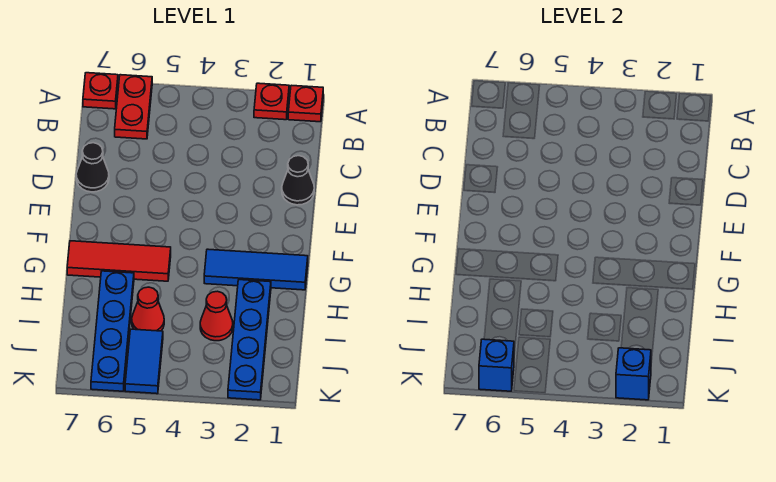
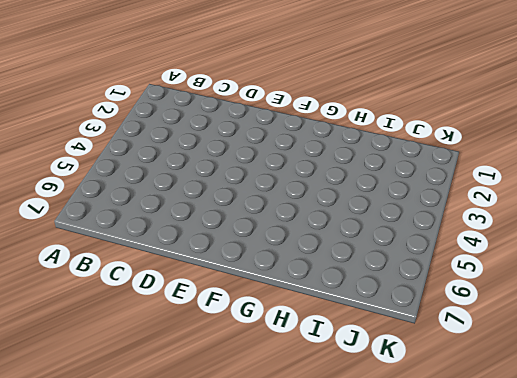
none -> red 1x1 plate [288,85,323,122]
none -> red 1x1 plate [254,83,289,120]
none -> red 1x2 plate [115,75,152,139]

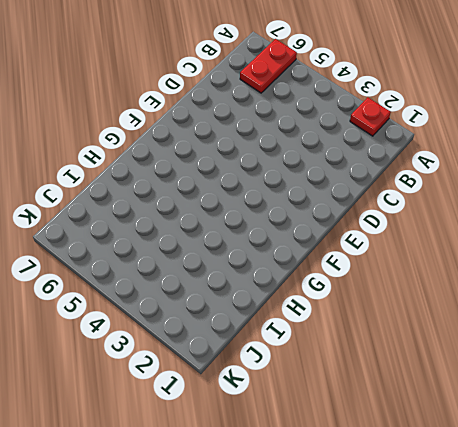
none -> red 1x1 plate [288,85,323,122]
none -> red 1x1 plate [83,73,118,109]
none -> black 1x1 cone [282,156,314,205]

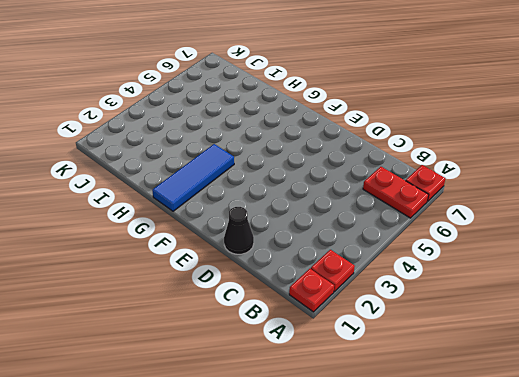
none -> black 1x1 cone [76,143,109,192]
none -> red 1x3 tile [67,241,171,281]
none -> blue 1x4 plate [228,280,271,400]

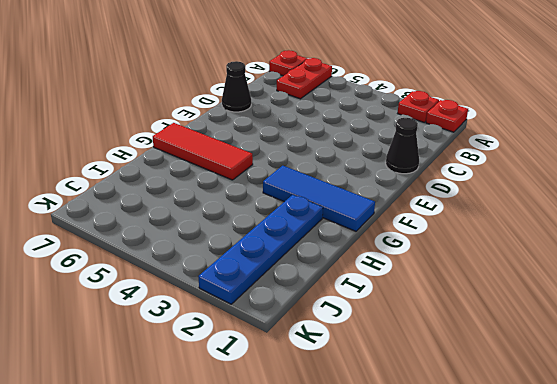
none -> blue 1x4 plate [91,271,134,391]
none -> red 1x1 cone [200,291,233,341]
none -> red 1x1 cone [132,287,164,331]

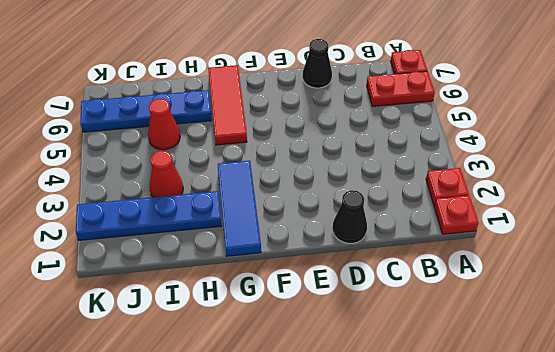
none -> blue 1x2 tile [125,329,163,394]
none -> blue 1x1 brick [616,348,651,400]
none -> blue 1x1 brick [479,339,514,391]

